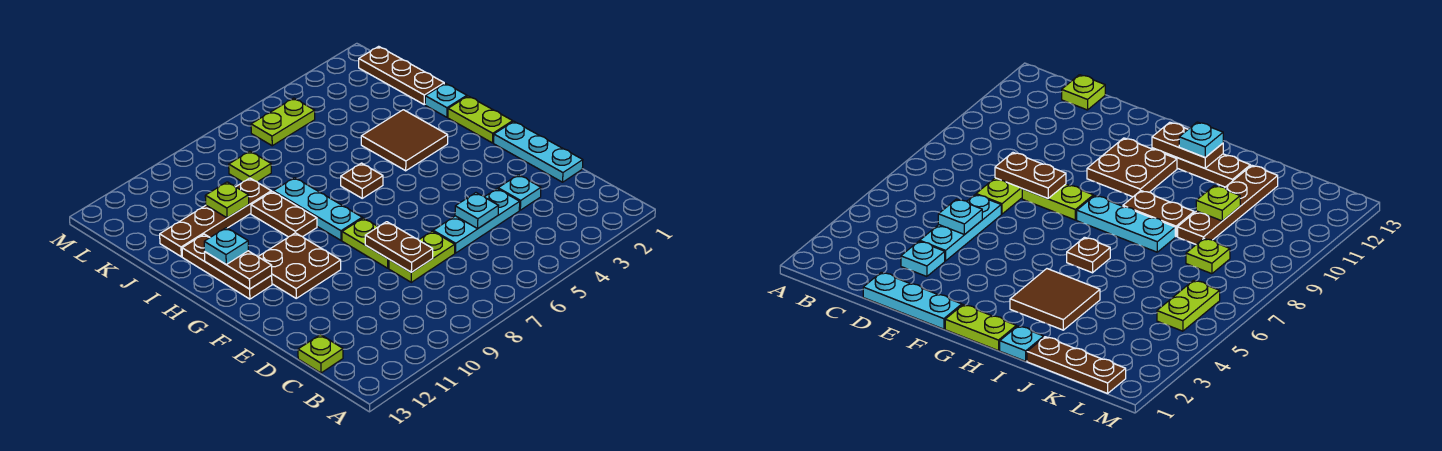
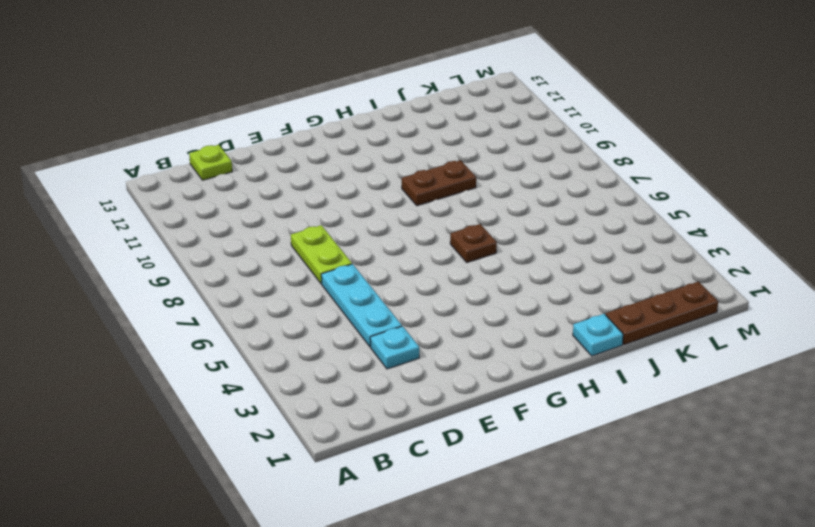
none -> cyan 1x3 plate [494,121,583,182]
none -> lime 1x2 plate [342,218,389,268]
none -> brown 2x2 plate [258,233,341,298]

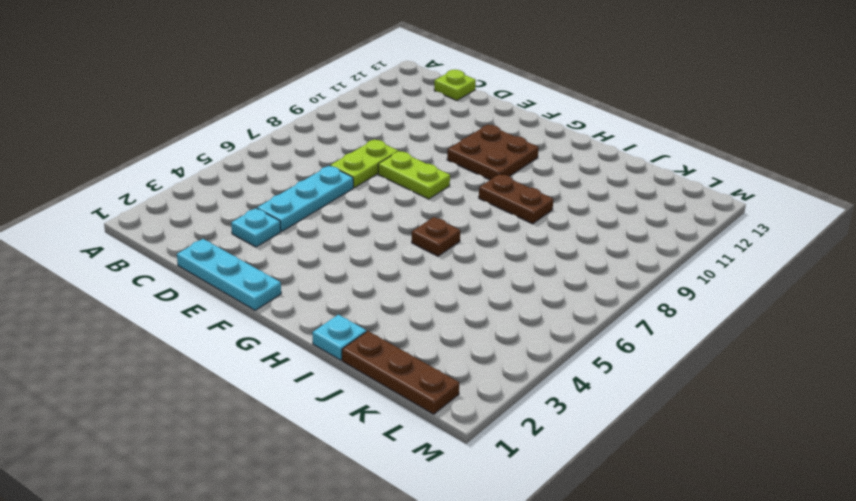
none -> lime 1x2 plate [448,96,513,143]
none -> cyan 1x3 plate [273,178,362,240]
none -> brown 1x3 plate [182,234,272,299]

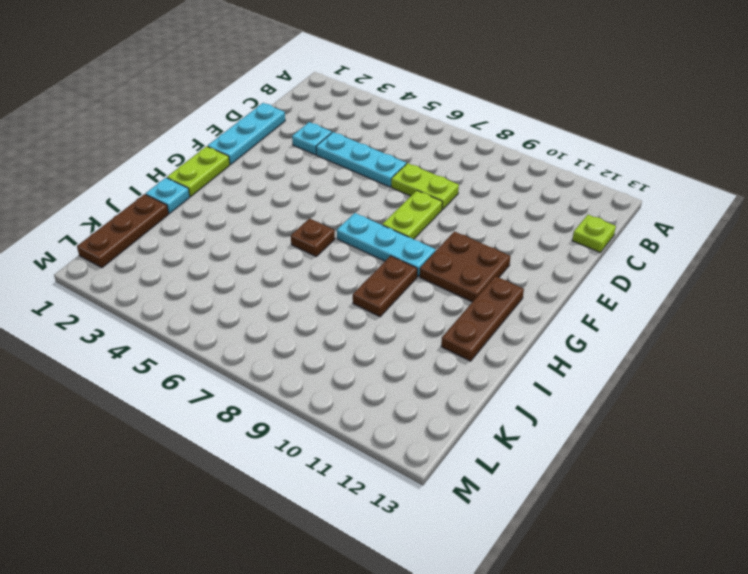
cyan 1x3 plate [337,213,436,277] -> cyan 1x3 plate turned to [273,178,362,240]
none -> brown 2x2 tile [361,110,448,171]
none -> brown 1x4 plate [160,178,271,257]
none -> lime 1x1 plate [229,151,271,182]

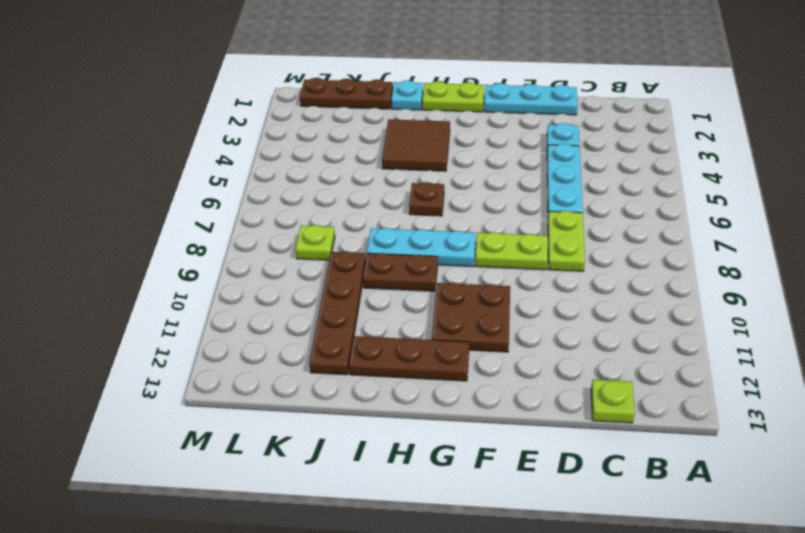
none -> lime 1x2 plate [251,98,315,146]
none -> cyan 1x1 plate [455,193,498,228]
none -> brown 1x2 plate [365,222,433,272]

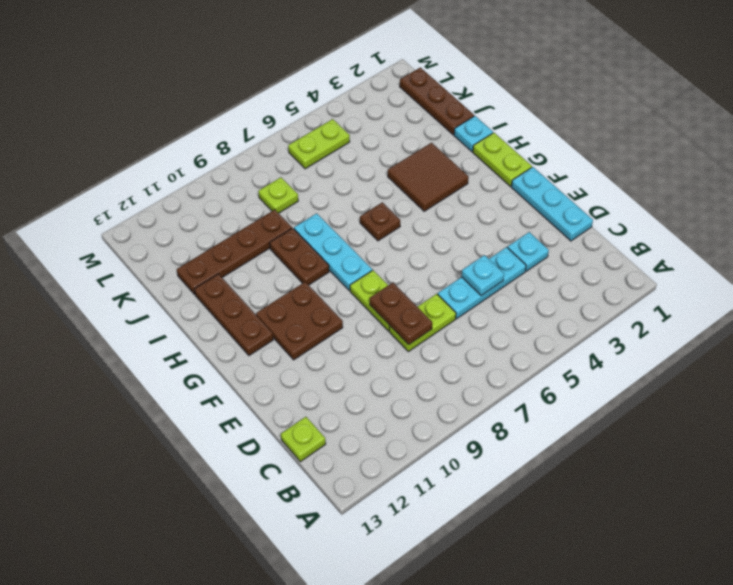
none -> brown 1x2 plate [205,251,272,289]
none -> lime 1x1 plate [205,182,249,218]
none -> cyan 1x1 plate [204,228,248,264]

